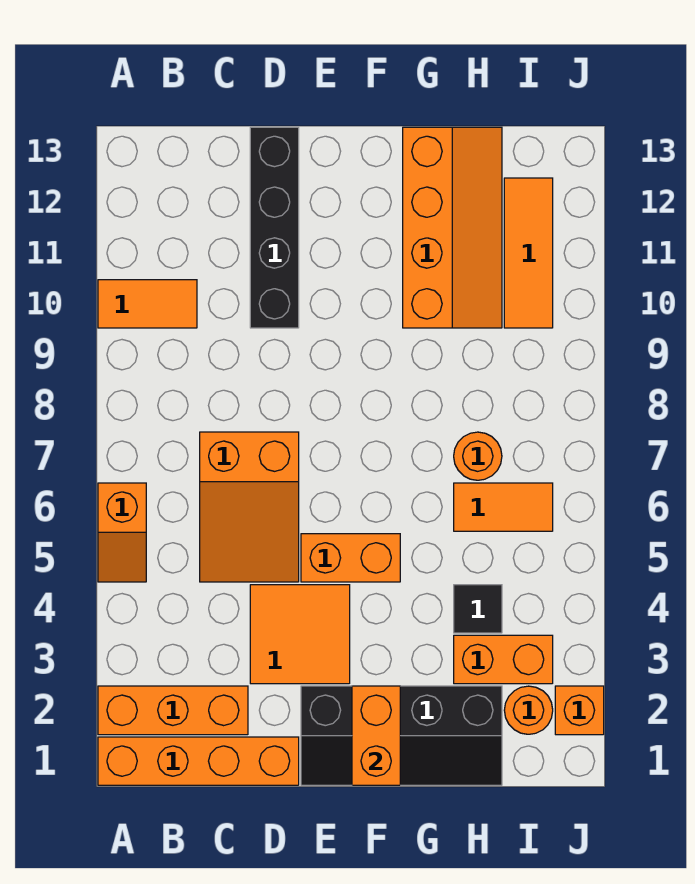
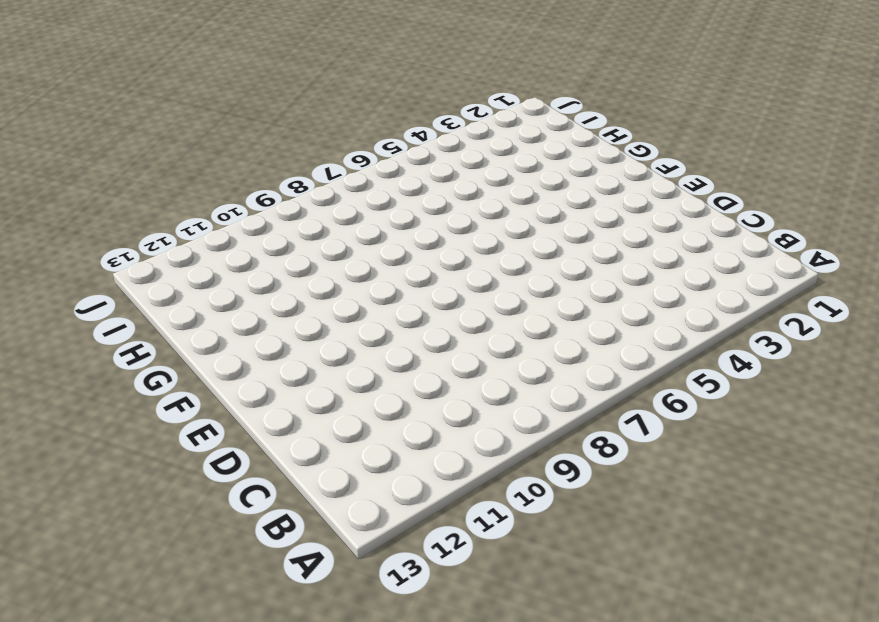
none -> orange 1x4 brick [98,737,299,785]
none -> orange 1x3 brick [98,686,248,735]
none -> orange 1x2 slope [98,483,146,582]

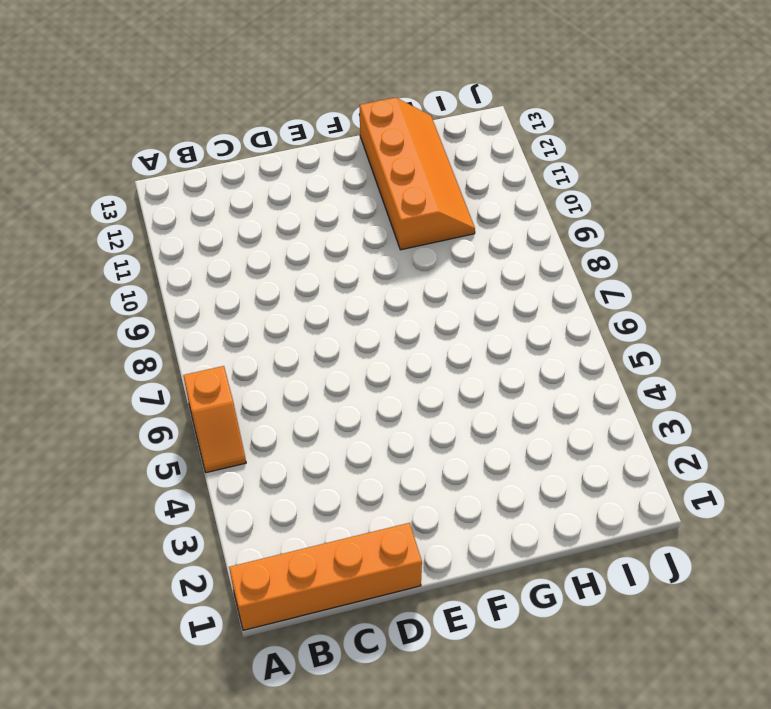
none -> orange 1x3 brick [98,686,248,735]
none -> orange 1x2 tile [98,280,197,328]
none -> orange 2x3 slope [200,432,299,582]

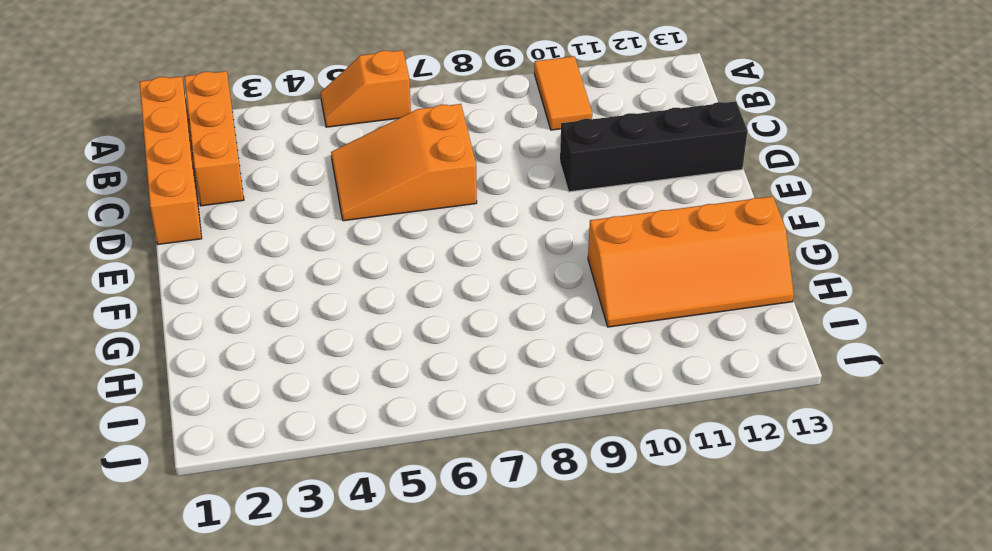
none -> orange 2x2 tile [250,585,350,684]
none -> black 2x4 slope [301,686,502,785]
none -> orange 1x2 brick [301,534,400,582]

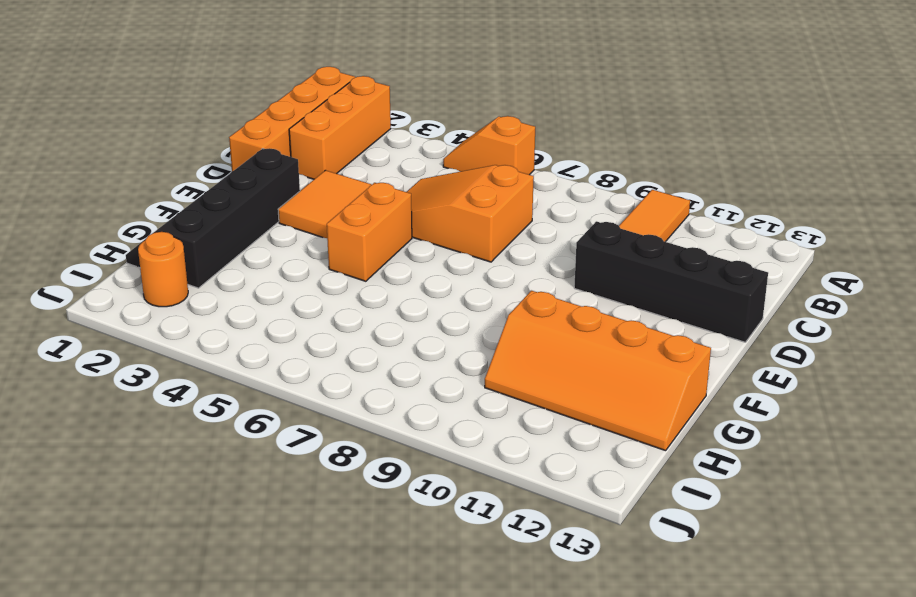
none -> orange 1x2 brick [454,635,553,684]
none -> black 1x1 tile [454,585,502,633]
none -> orange 1x2 tile [454,483,553,531]

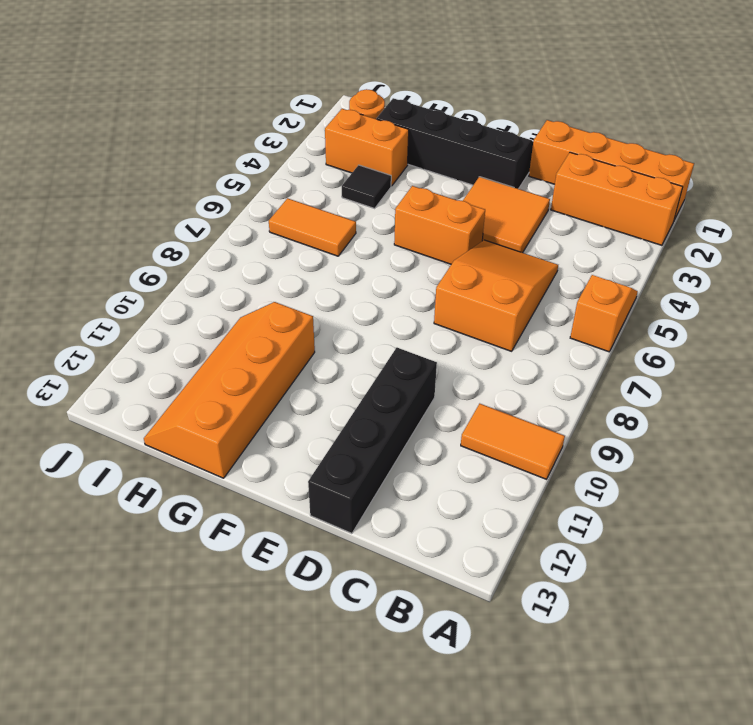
none -> orange 1x1 round brick [454,432,502,480]
none -> orange 1x3 tile [504,178,553,328]
none -> orange 1x1 brick [555,686,604,735]

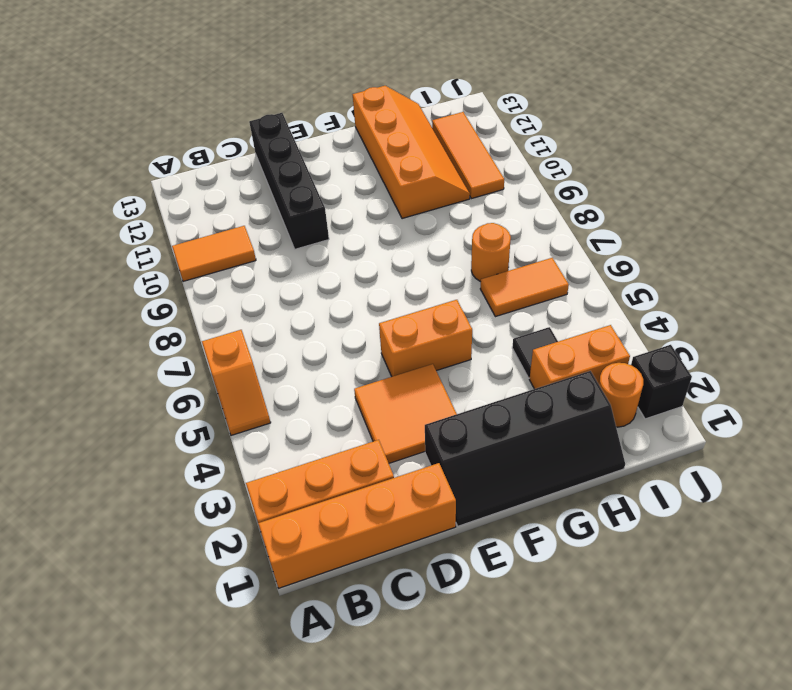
black 1x1 brick [631,345,692,419] -> orange 1x1 brick [555,686,604,735]
none -> orange 2x3 slope [200,432,299,582]
none -> orange 1x2 brick [352,686,400,785]

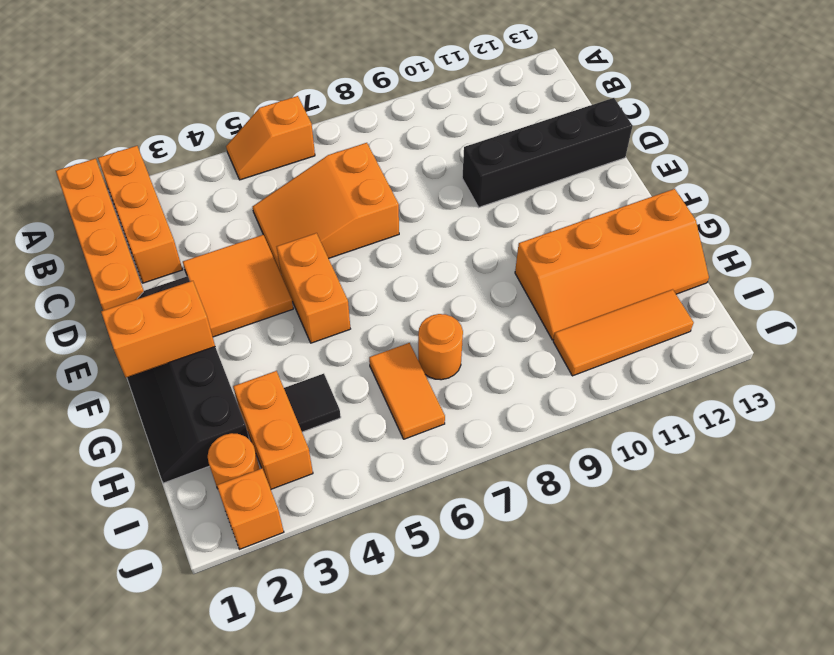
none -> orange 1x2 tile [98,280,197,328]

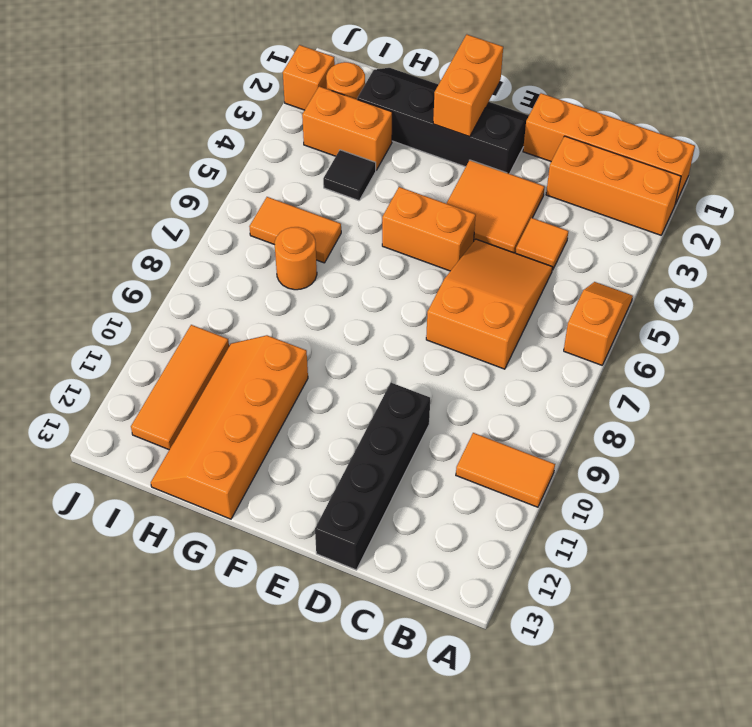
orange 1x1 tile [516,218,568,270] -> none

